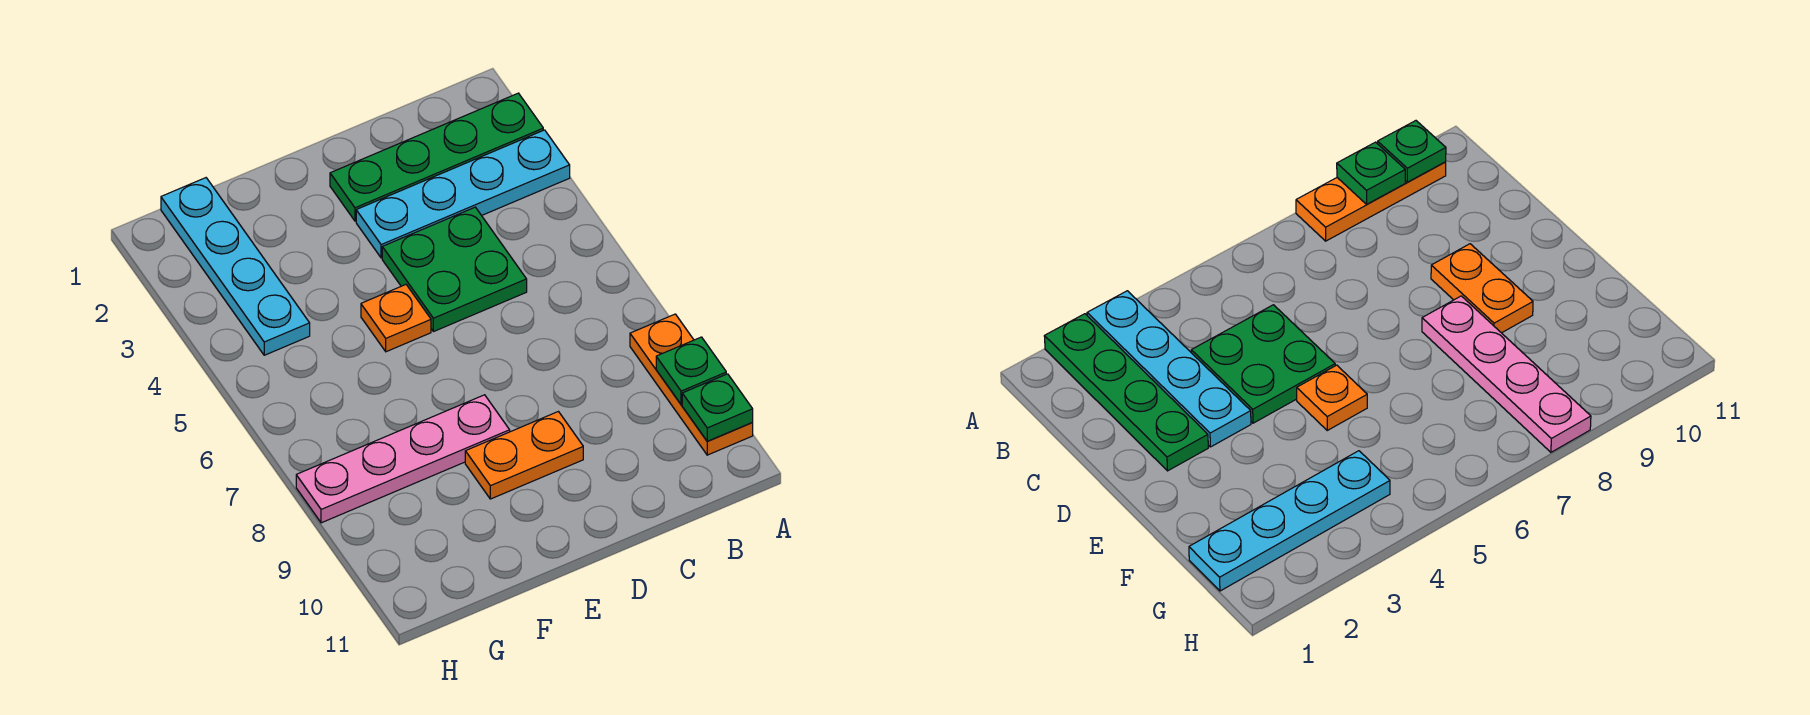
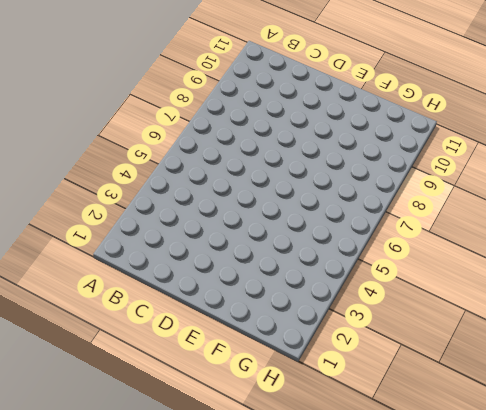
none -> green 1x4 plate [330,93,543,221]
none -> cyan 1x4 plate [356,130,570,258]

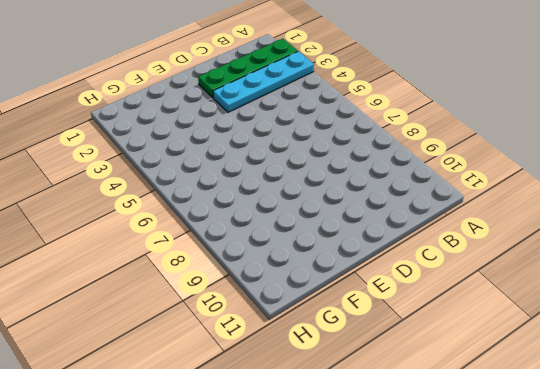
none -> orange 1x3 plate [630,314,753,455]
none -> green 2x2 plate [382,207,527,332]

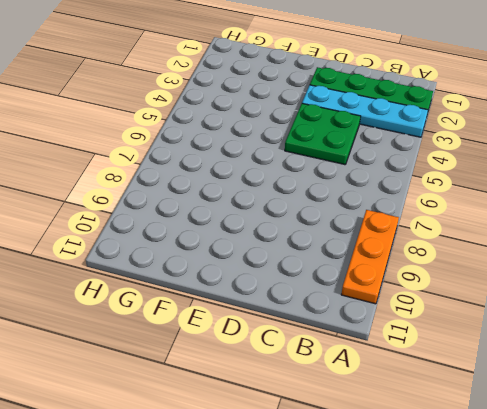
none -> orange 1x2 plate [465,412,583,499]
none -> orange 1x1 plate [361,285,431,352]

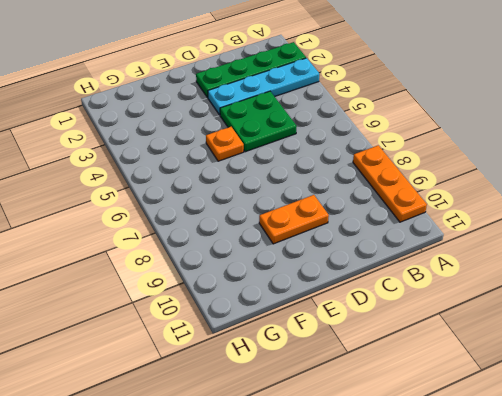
none -> pink 1x4 plate [296,395,510,523]
none -> cyan 1x4 plate [161,178,310,355]

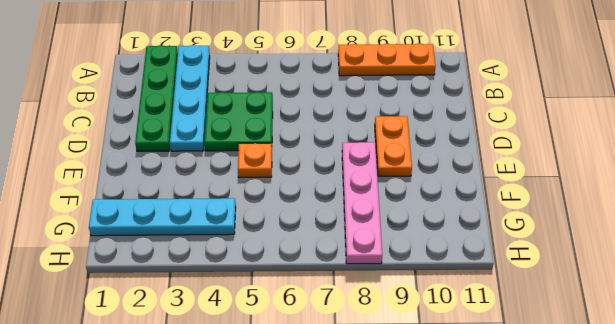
none -> green 1x1 plate [656,337,726,404]
none -> green 1x1 plate [682,374,753,441]

